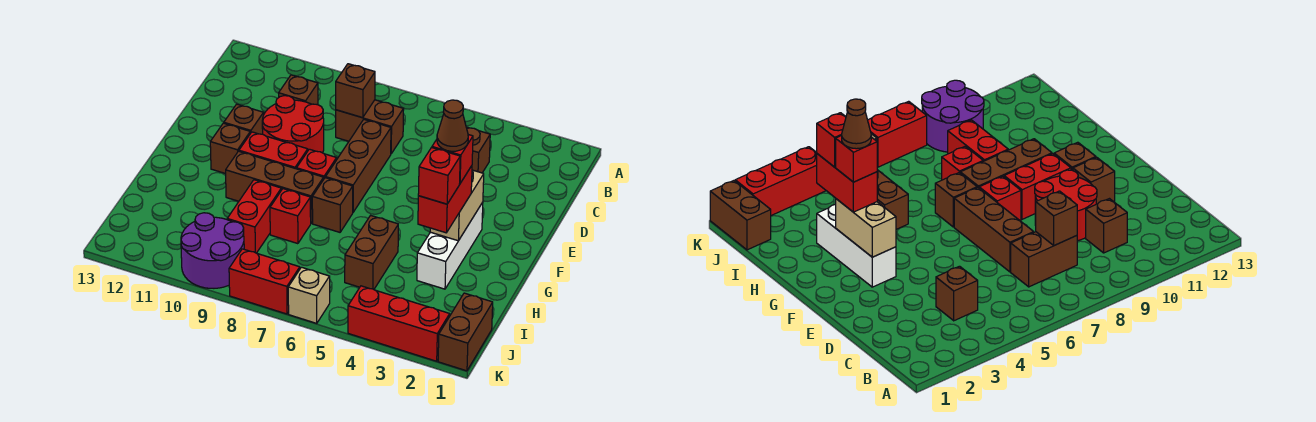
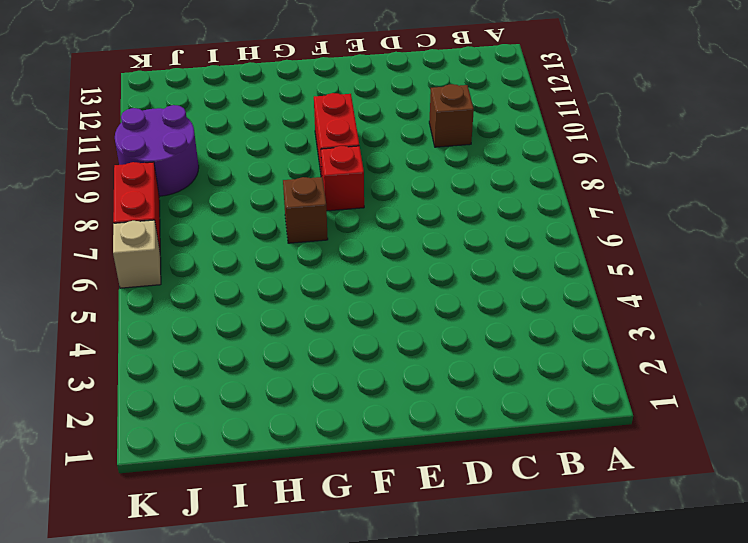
none -> brown 1x1 brick [466,127,490,173]
none -> brown 1x2 brick [336,100,404,154]
none -> brown 1x3 brick [326,120,391,212]

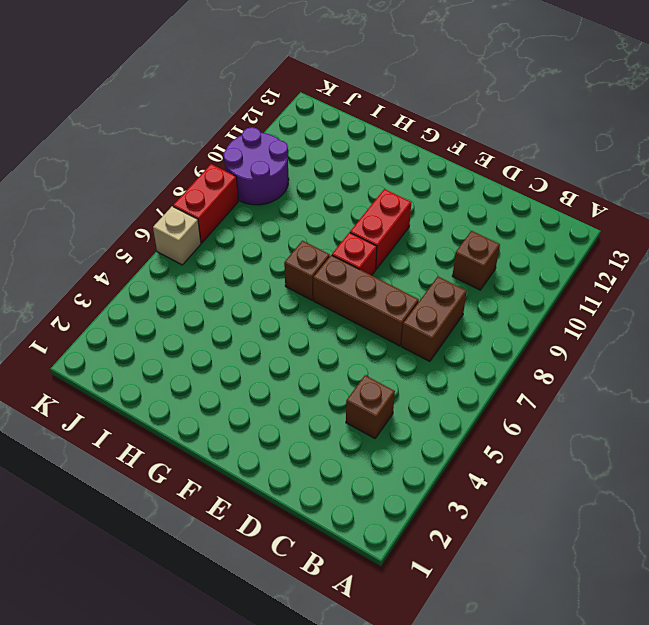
none -> red 2x2 round brick [262,96,324,153]
none -> brown 1x1 brick [224,104,264,134]
none -> white 1x3 brick [417,202,483,289]

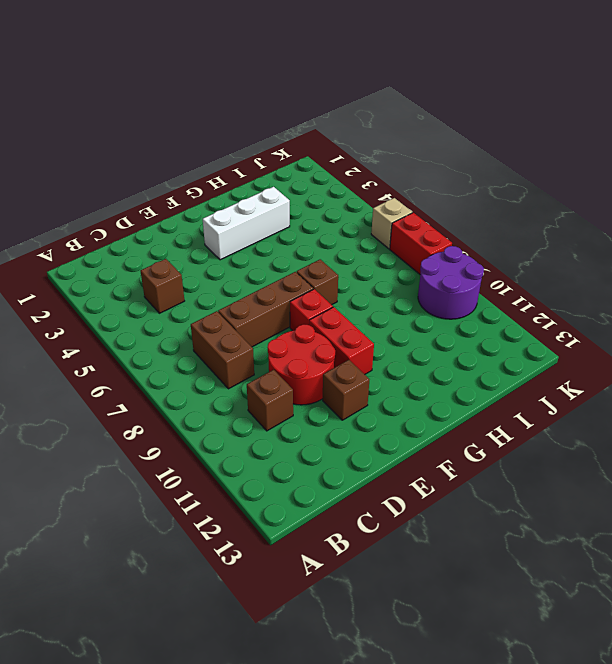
none -> brown 1x1 brick [210,123,250,174]
none -> brown 1x3 brick [226,151,324,223]
none -> brown 1x2 brick [345,215,398,289]

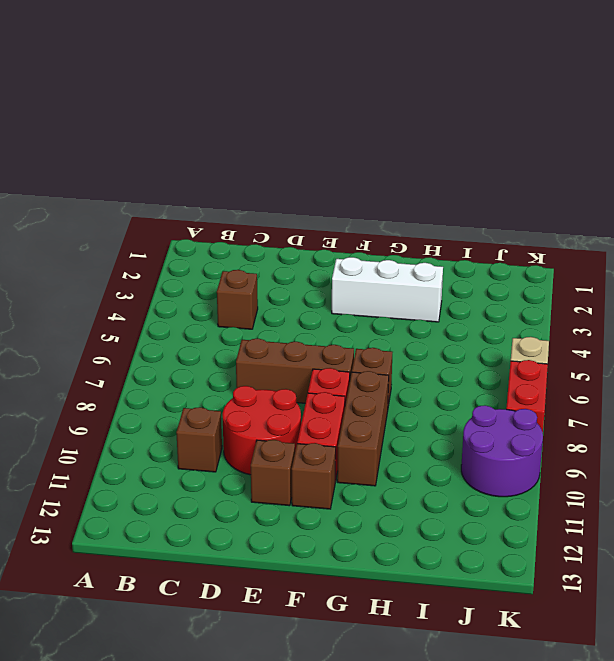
none -> brown 1x2 brick [336,100,404,154]
none -> brown 1x2 brick [345,215,398,289]
none -> red 1x1 brick [270,189,311,244]

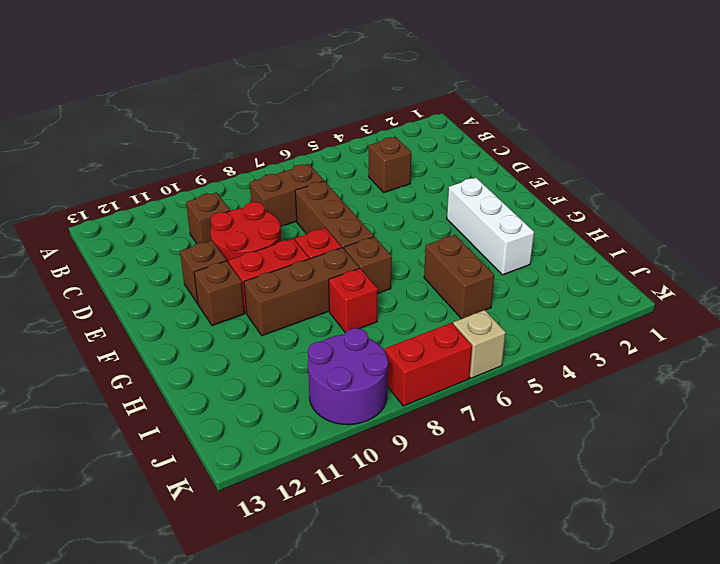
none -> red 1x2 brick [227,180,281,253]
none -> brown 1x2 brick [438,293,493,371]
none -> red 1x3 brick [348,286,450,361]

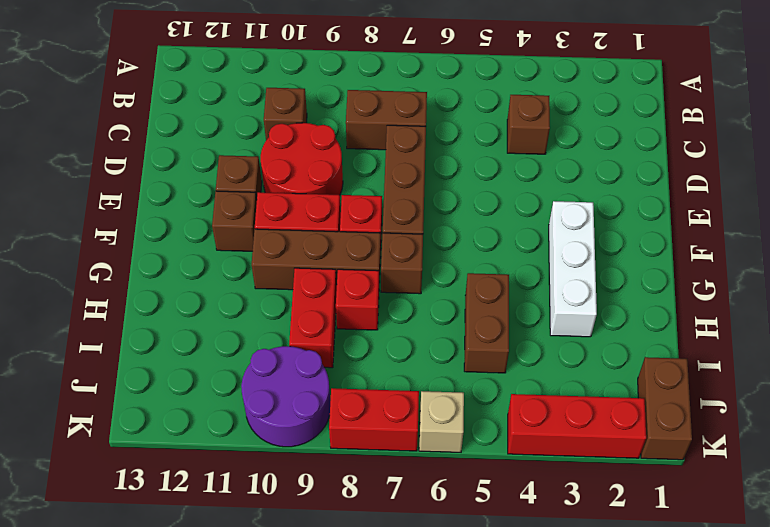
none -> brown 1x1 brick [336,64,375,118]
none -> tan 1x2 brick [430,170,484,241]
none -> red 1x2 brick [418,166,472,233]

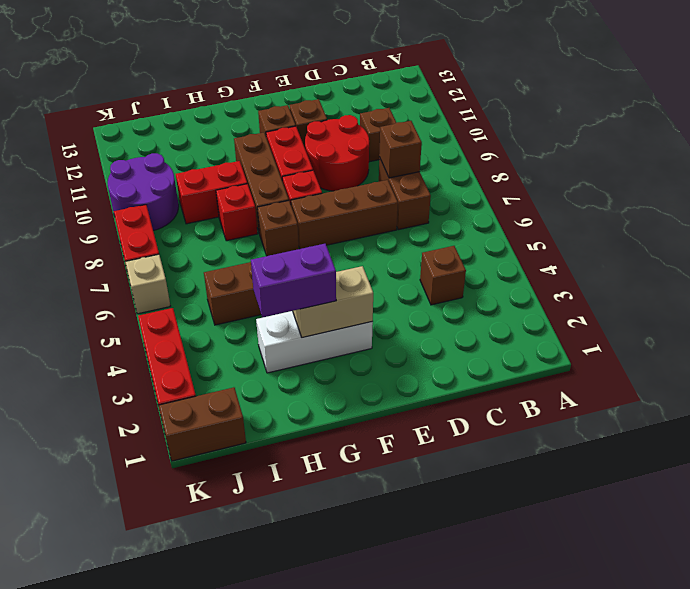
purple 1x2 brick [251,244,336,318] -> red 1x2 brick [418,166,472,233]
none -> red 1x1 brick [432,135,473,183]
none -> red 1x1 brick [418,148,460,204]
none -> brown 1x1 cone [437,100,468,151]

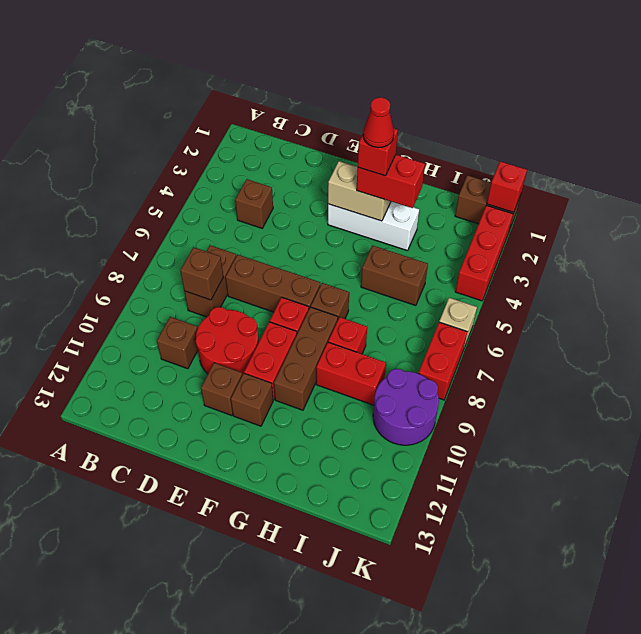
red 1x1 cone [363,97,394,148] -> brown 1x1 cone [437,100,468,151]
red 1x1 brick [487,161,527,212] -> red 1x1 brick moved to [418,148,460,204]

